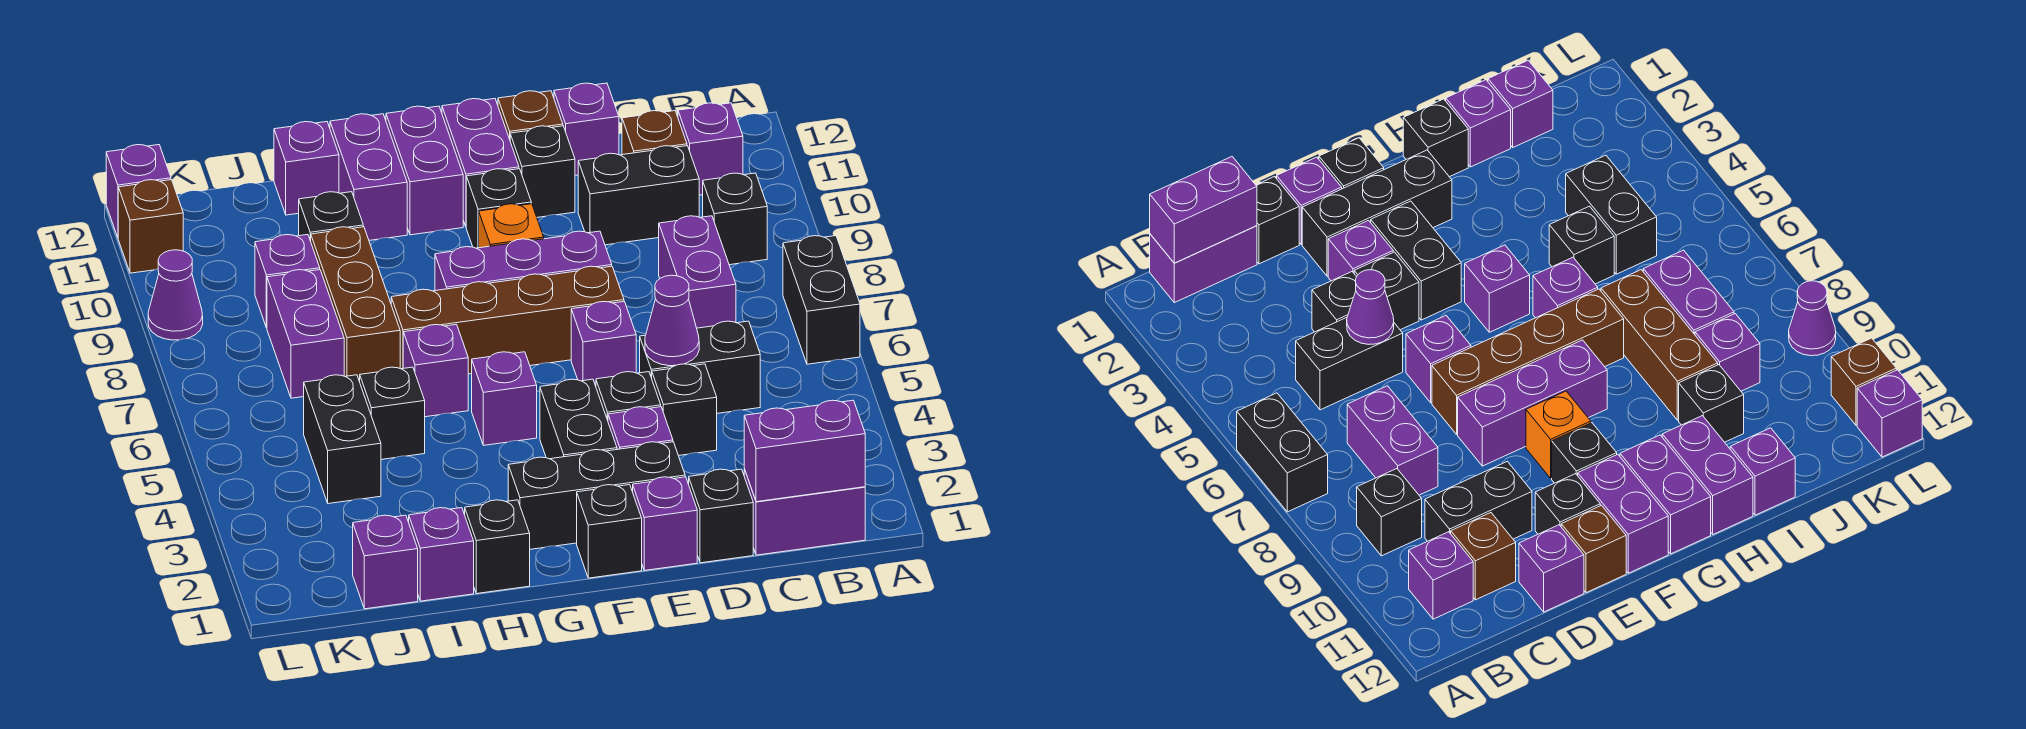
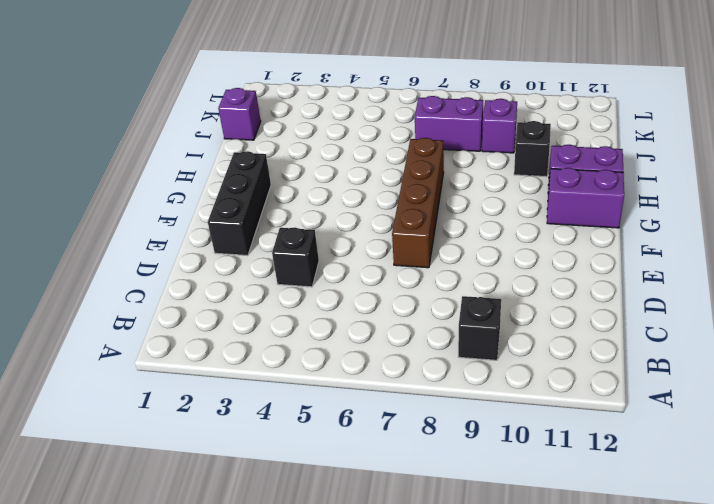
none -> black 1x2 brick [783,236,860,364]
none -> purple 1x2 brick [744,469,865,555]
none -> purple 1x1 brick [678,103,743,195]
none -> black 1x2 brick [640,321,760,413]

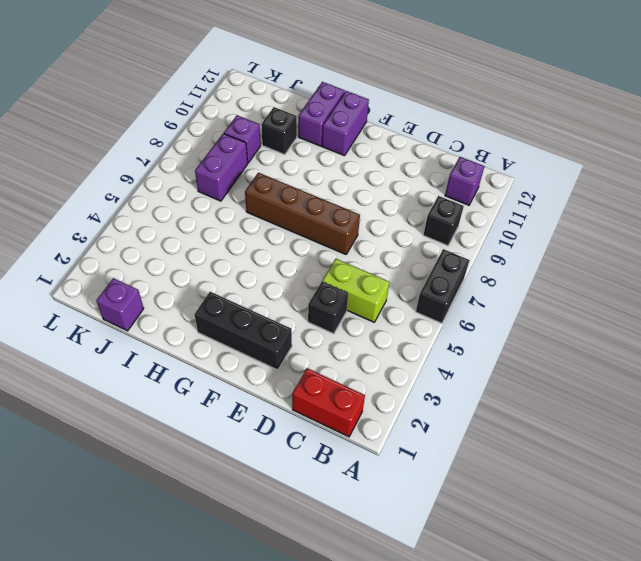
red 1x2 brick [292,368,365,437] -> purple 1x2 brick [744,469,865,555]
lime 1x2 brick [322,259,389,322] -> black 1x2 brick [640,321,760,413]
none -> purple 1x2 brick [659,216,736,328]
none -> black 1x2 brick [578,146,699,245]
none -> brown 1x1 brick [622,111,687,155]
none -> black 1x1 brick [689,469,753,563]

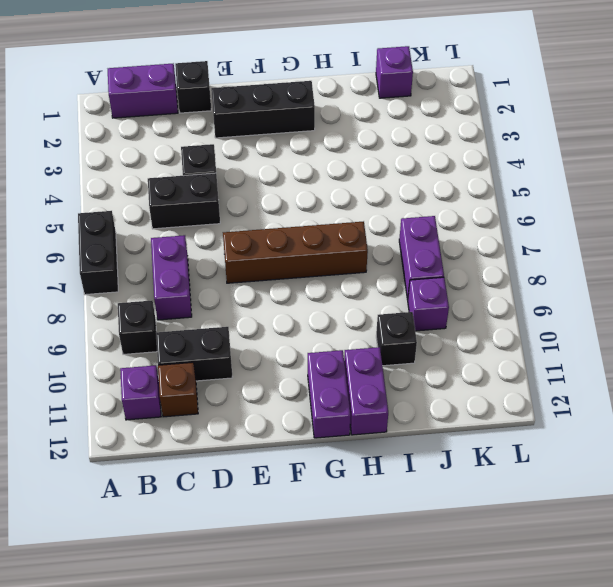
none -> purple 1x1 brick [554,83,619,175]
none -> purple 1x1 brick [633,477,697,571]
none -> purple 1x1 brick [608,407,673,449]
none -> black 1x1 brick [596,372,661,420]

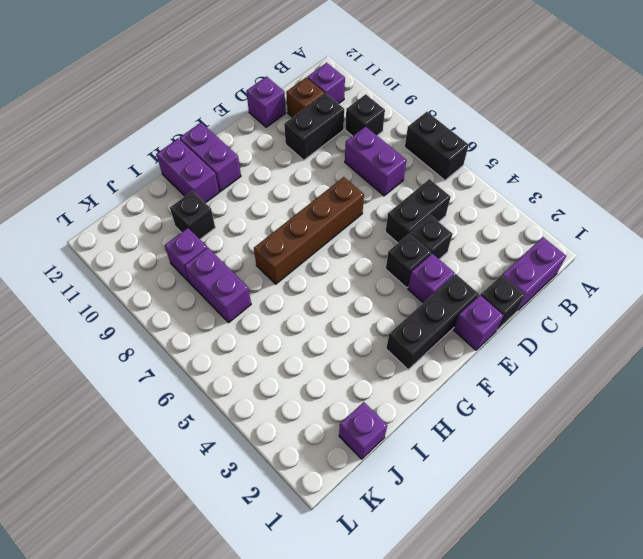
none -> purple 1x1 brick [571,302,636,386]
none -> purple 1x3 brick [435,231,612,291]
none -> black 1x1 brick [510,126,575,217]
none -> brown 1x1 brick [498,91,563,139]

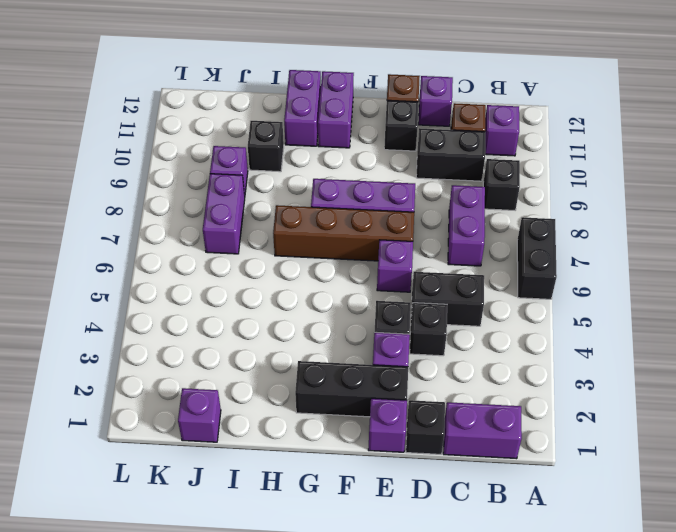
none -> black 1x1 brick [577,485,642,578]
none -> black 1x2 brick [540,379,617,459]
none -> orange 1x1 brick [479,204,544,248]
none -> black 1x1 brick [466,169,531,248]

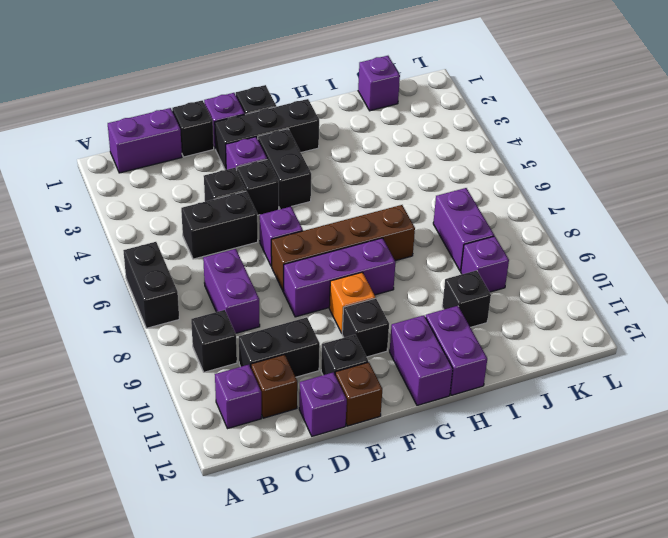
none -> purple 1x2 brick [442,99,519,226]
none -> purple 1x1 brick [472,352,537,445]
none -> black 1x1 brick [465,500,530,594]
none -> purple 1x1 brick [403,324,468,417]

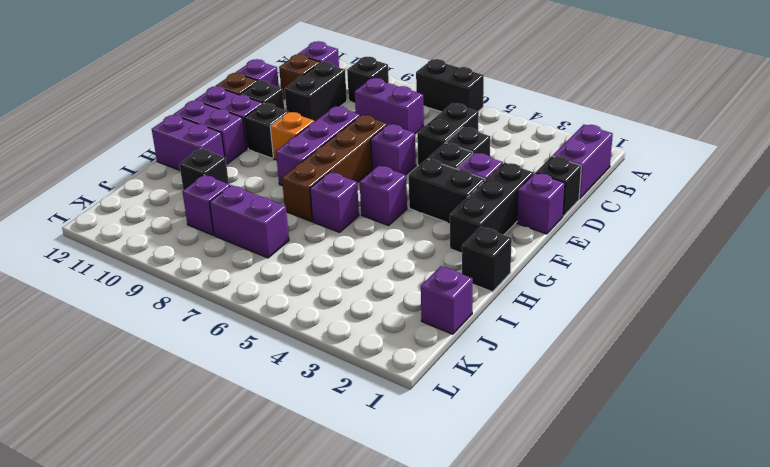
none -> black 1x1 brick [577,485,642,578]
none -> purple 1x1 brick [409,508,474,601]
none -> black 1x1 brick [360,367,425,460]
none -> brown 1x3 brick [311,227,400,382]

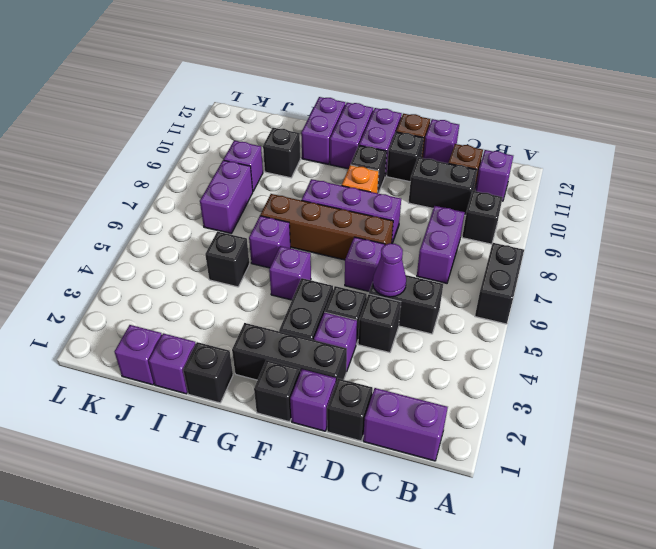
none -> brown 1x3 brick [311,227,400,382]
none -> purple 1x1 brick [274,122,339,215]
none -> black 1x2 brick [304,375,381,504]
none -> purple 1x1 cone [148,250,203,340]

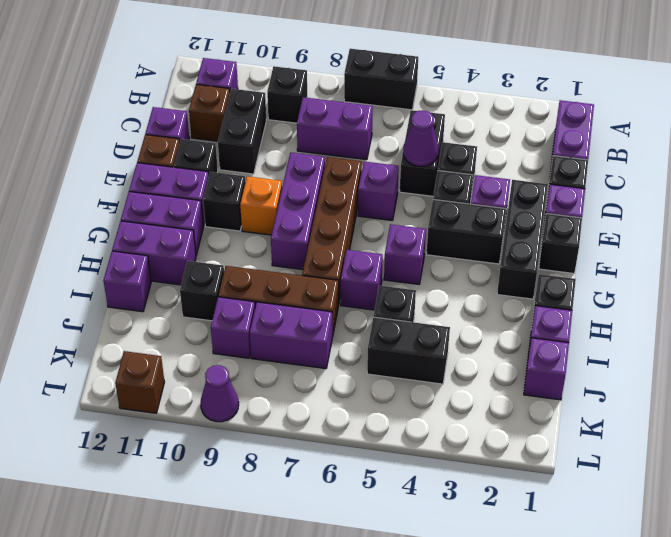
none -> purple 1x1 brick [106,145,171,237]
none -> purple 1x2 brick [744,400,865,502]

